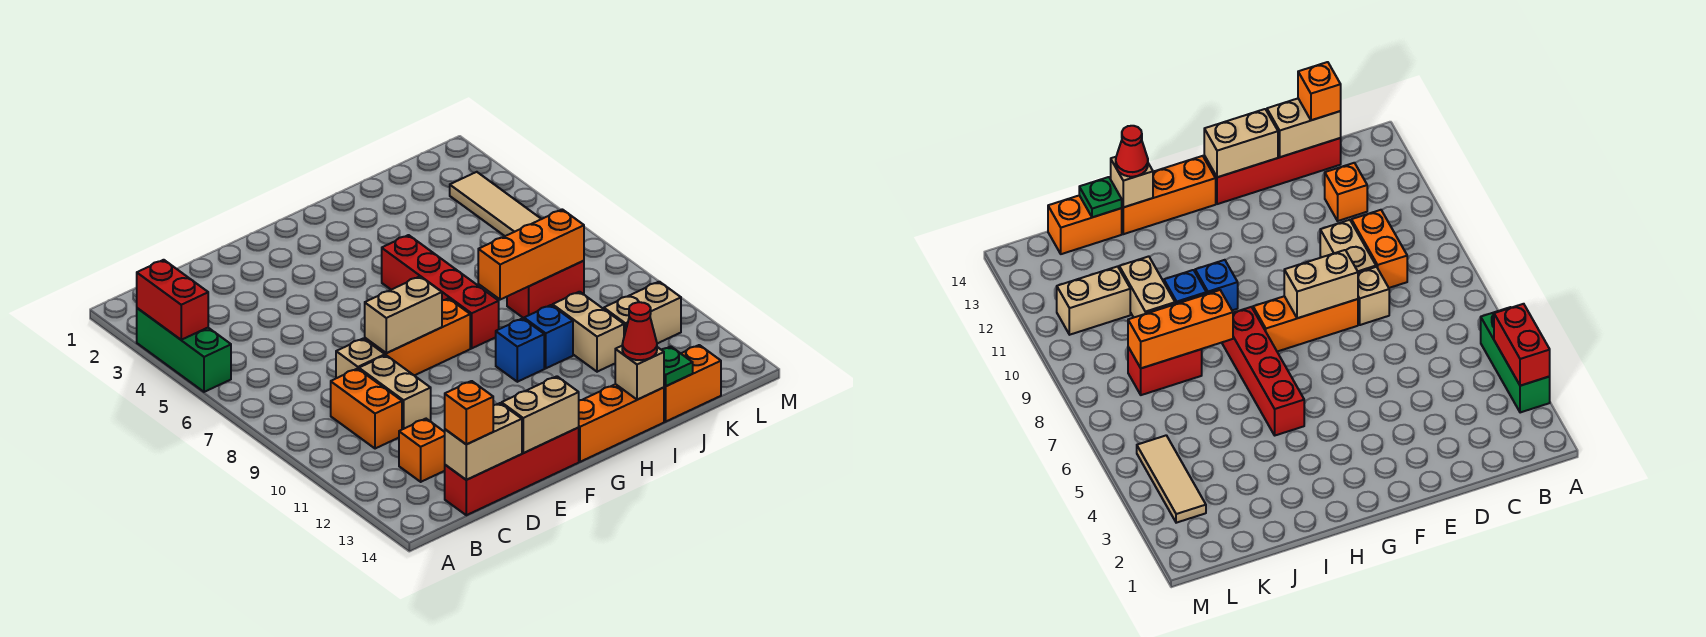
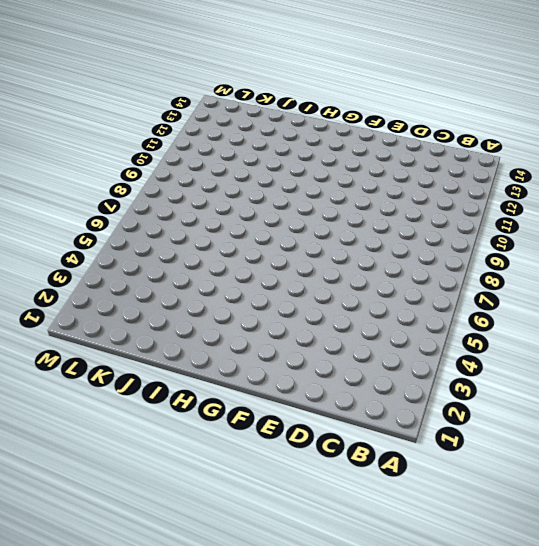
none -> green 1x3 brick [137,308,231,392]
none -> orange 1x2 brick [331,369,402,449]
none -> orange 1x1 brick [399,419,445,482]

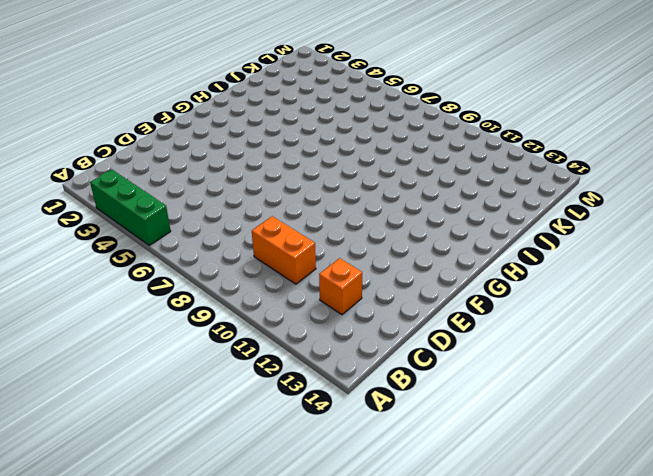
none -> red 1x4 brick [445,428,579,515]
none -> tan 1x1 brick [336,339,385,378]
none -> tan 1x2 brick [359,355,431,429]

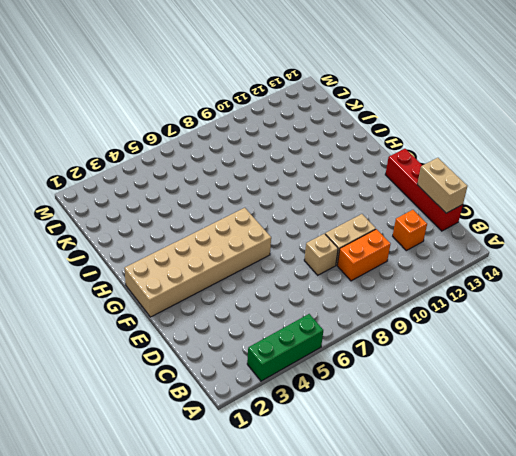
tan 2x6 brick [124,208,271,317] -> none
none -> orange 1x3 brick [365,298,470,375]
none -> orange 1x3 brick [578,384,664,462]
none -> red 1x4 brick [382,235,499,348]

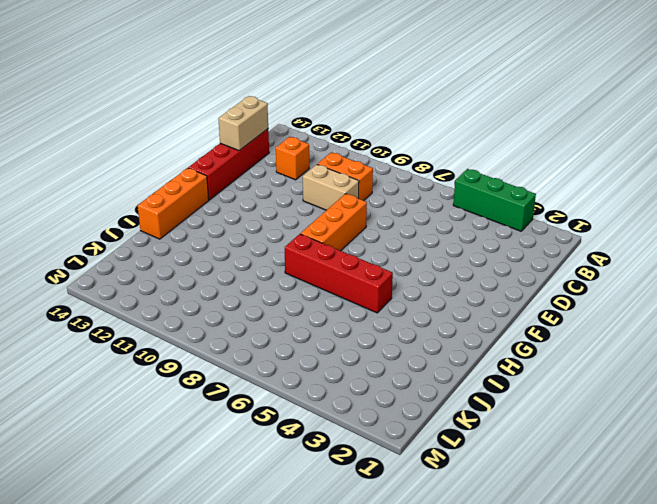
none -> tan 1x1 brick [336,339,385,378]
none -> blue 1x1 brick [496,318,544,382]
none -> blue 1x1 brick [524,305,573,368]

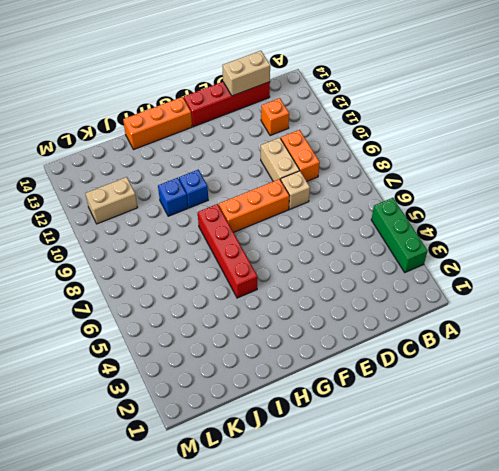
none -> red 1x2 brick [507,261,584,318]
none -> tan 1x2 brick [553,292,624,372]
none -> orange 1x2 brick [664,345,721,422]

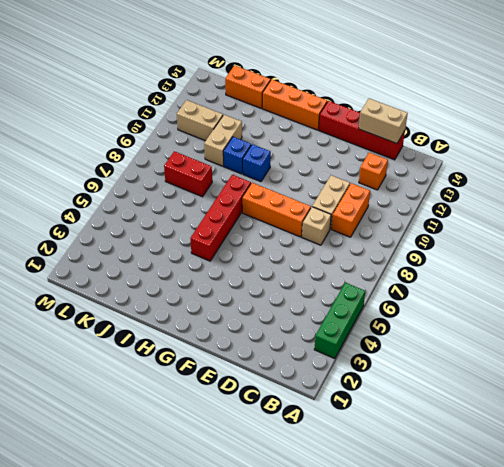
none -> tan 1x3 tile [450,172,541,236]
none -> red 1x2 brick [137,260,208,340]
none -> tan 1x2 brick [365,276,442,353]

